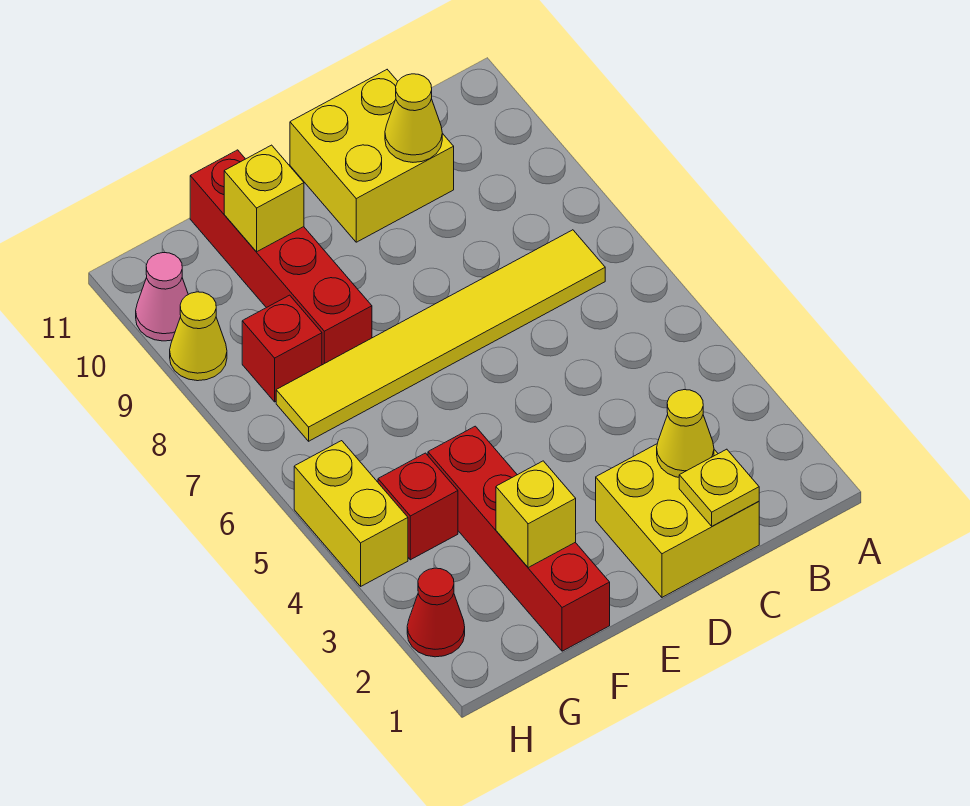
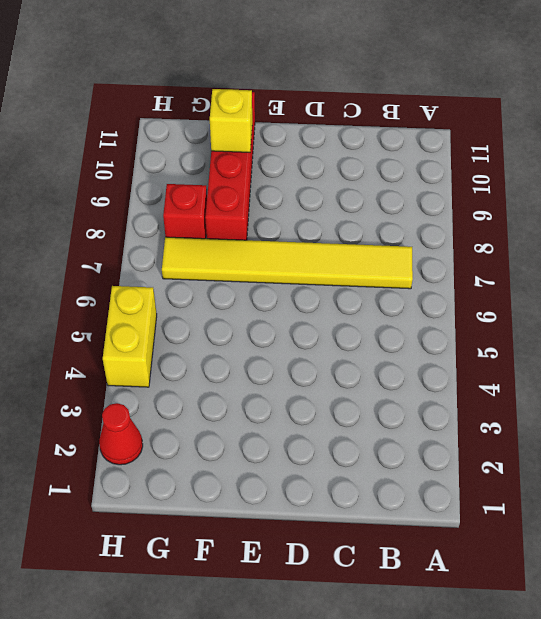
none -> yellow 2x2 brick [596,444,759,597]
none -> yellow 2x2 brick [290,70,454,242]
none -> red 1x4 brick [428,426,610,651]

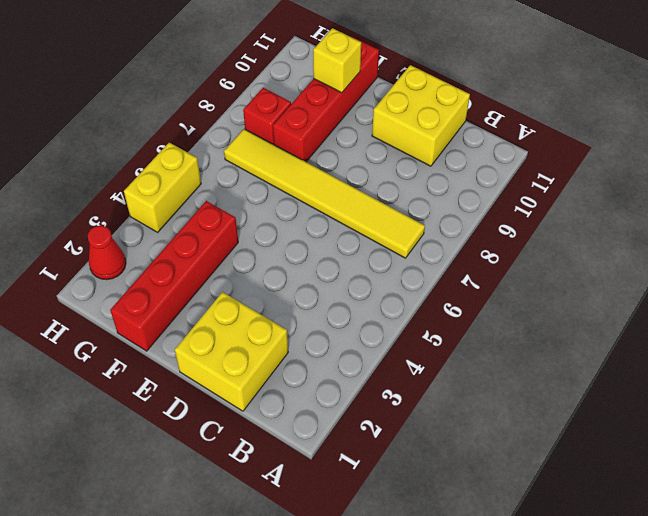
none -> red 1x1 brick [378,453,458,560]
none -> yellow 1x1 cone [170,292,227,381]
none -> pink 1x1 cone [136,253,188,341]

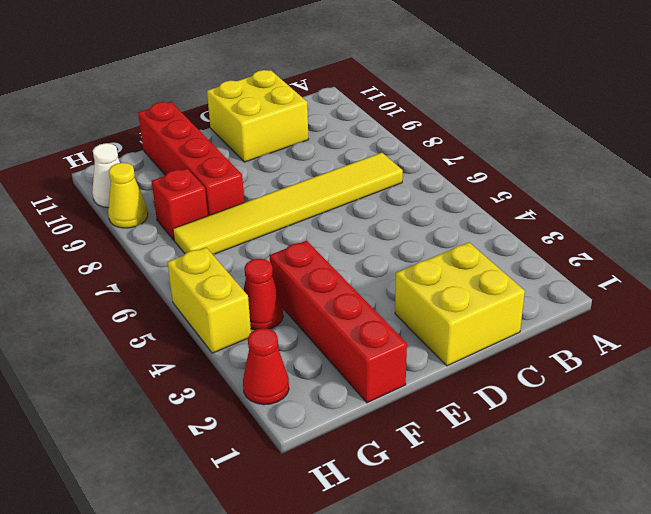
red 1x1 cone [244,259,283,330] -> red 1x1 brick [378,453,458,560]
white 1x1 cone [92,143,120,208] -> pink 1x1 cone [136,253,188,341]
none -> yellow 1x1 plate [679,449,759,526]
none -> yellow 1x1 cone [657,390,714,477]
none -> yellow 1x1 cone [385,74,442,162]

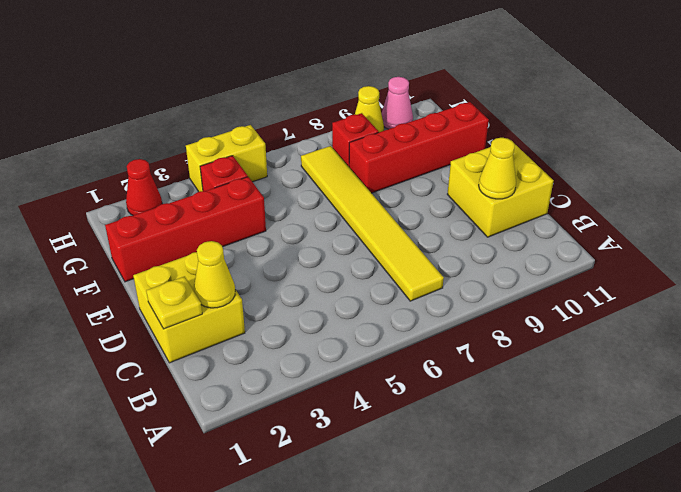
none -> yellow 1x1 brick [496,461,576,568]
none -> yellow 1x1 brick [224,145,304,252]

